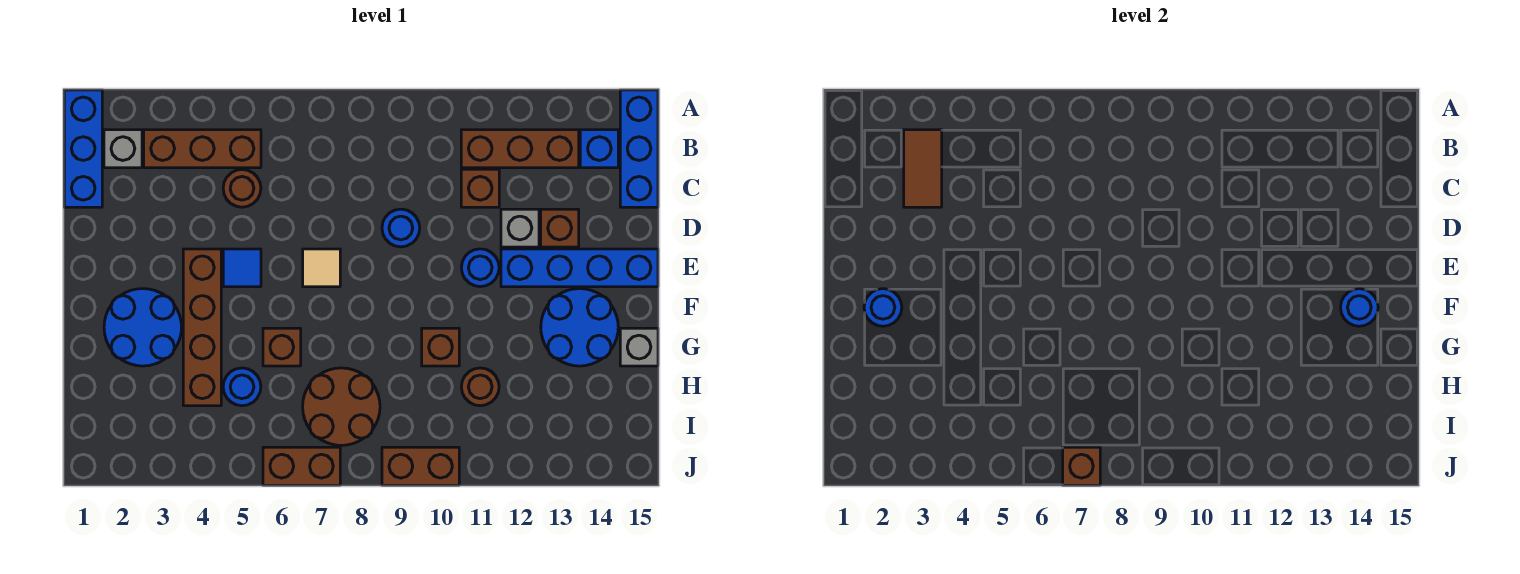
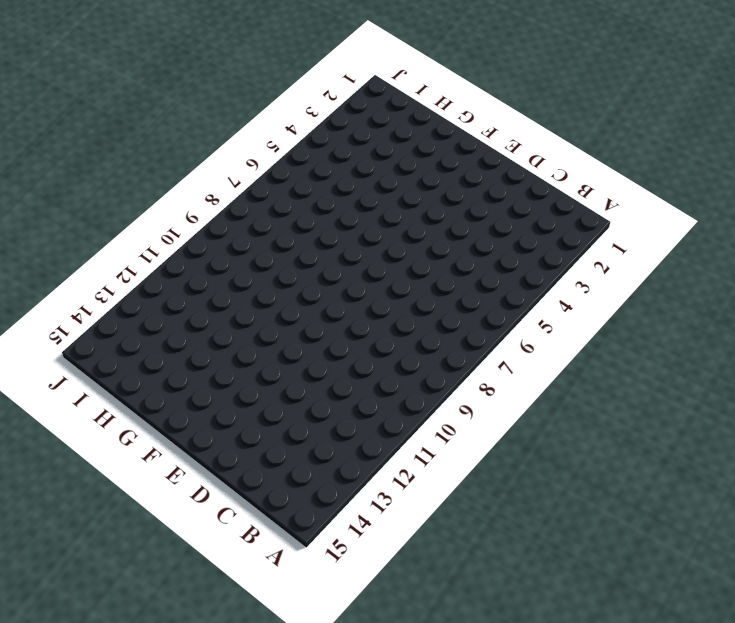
none -> blue 1x3 brick [64,90,102,207]
none -> blue 1x3 brick [620,90,658,207]
none -> grey 1x1 brick [104,130,142,168]
none -> brown 1x3 brick [144,130,261,168]

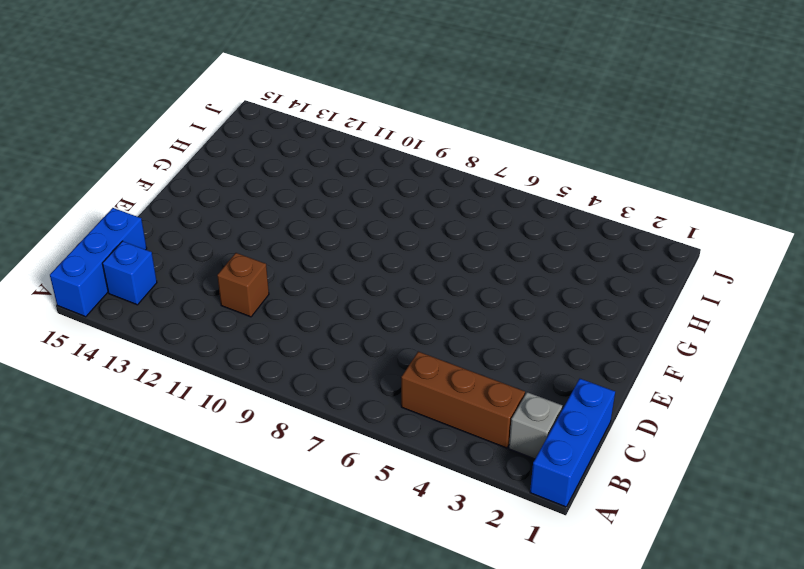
none -> brown 1x3 brick [461,130,579,168]
none -> brown 1x1 round brick [223,170,261,207]
none -> blue 1x1 round brick [382,209,420,247]
none -> grey 1x1 brick [501,209,539,247]

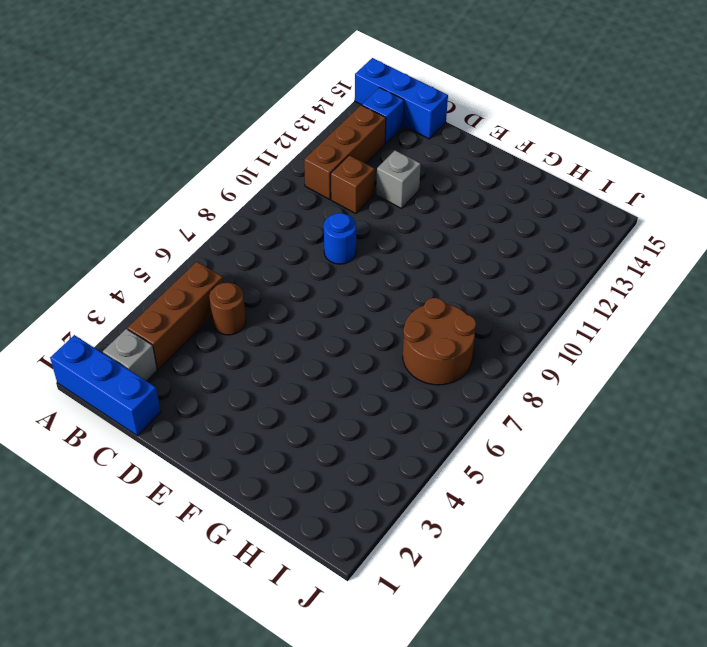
none -> brown 1x1 brick [541,209,579,247]
none -> brown 1x4 brick [183,249,221,406]
none -> blue 1x1 tile [223,249,261,287]
none -> tan 1x1 tile [303,249,340,287]

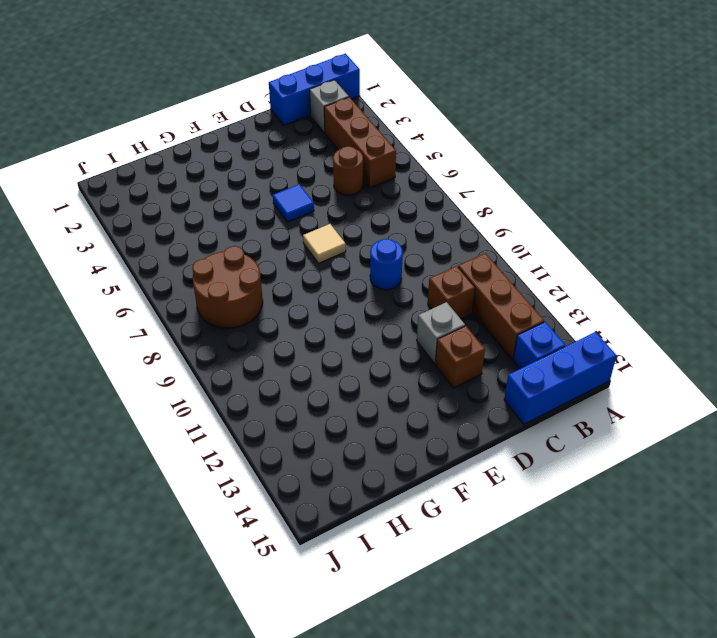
none -> brown 1x4 brick [183,249,221,406]
none -> blue 1x1 round brick [461,249,499,287]
none -> blue 1x4 brick [501,249,658,287]
none -> blue 2x2 round brick [104,289,182,366]

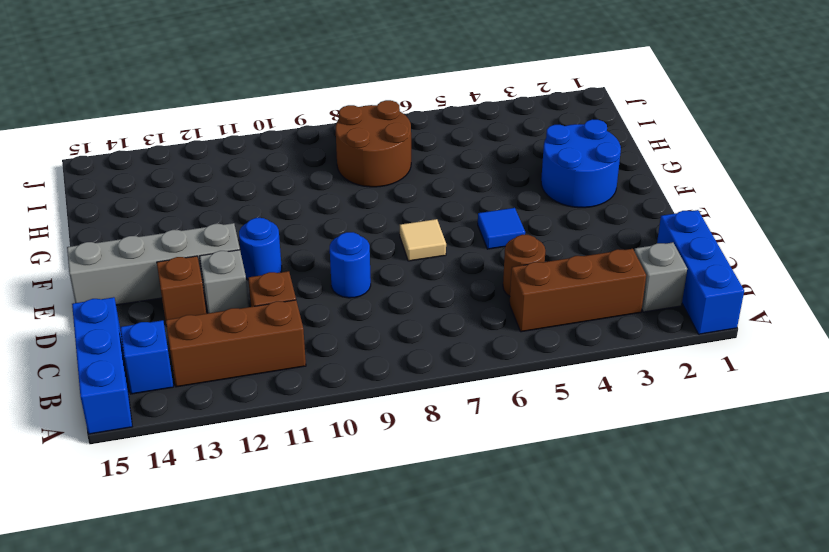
grey 1x4 brick [67,223,240,305] -> blue 1x4 brick [501,249,658,287]
none -> brown 1x4 brick [183,249,221,406]
none -> blue 2x2 round brick [541,289,618,366]
none -> brown 1x1 brick [263,328,301,366]
none -> brown 1x1 brick [422,328,459,366]

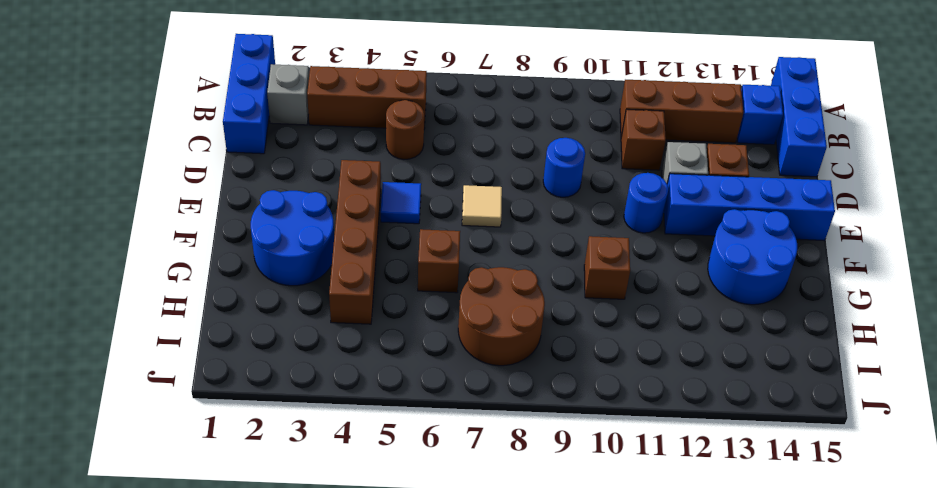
none -> grey 1x1 brick [620,328,658,366]
none -> blue 1x1 round brick [223,368,261,406]
none -> brown 1x1 round brick [461,368,499,406]
none -> brown 1x2 brick [263,447,340,485]

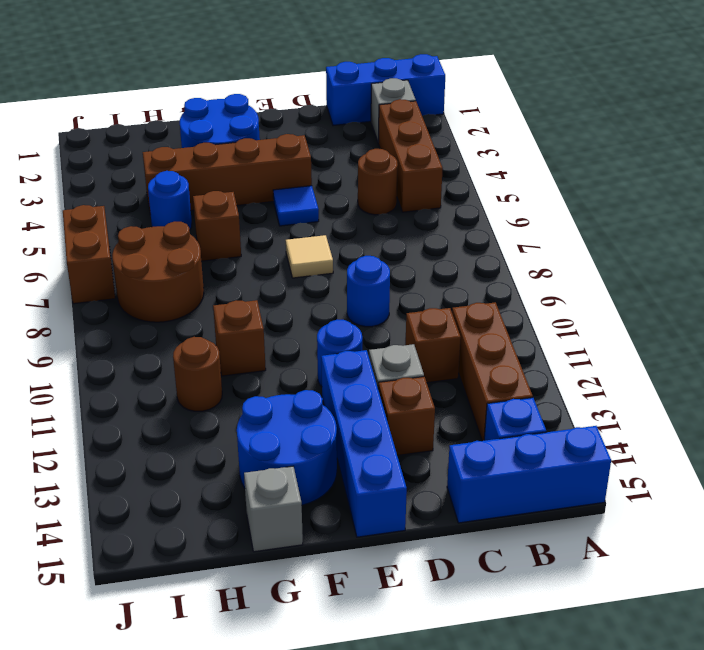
none -> brown 1x2 brick [382,447,459,485]
none -> brown 1x2 tile [904,130,942,207]
none -> blue 1x1 round brick [864,289,902,326]
none -> blue 1x1 round brick [1341,289,1378,326]

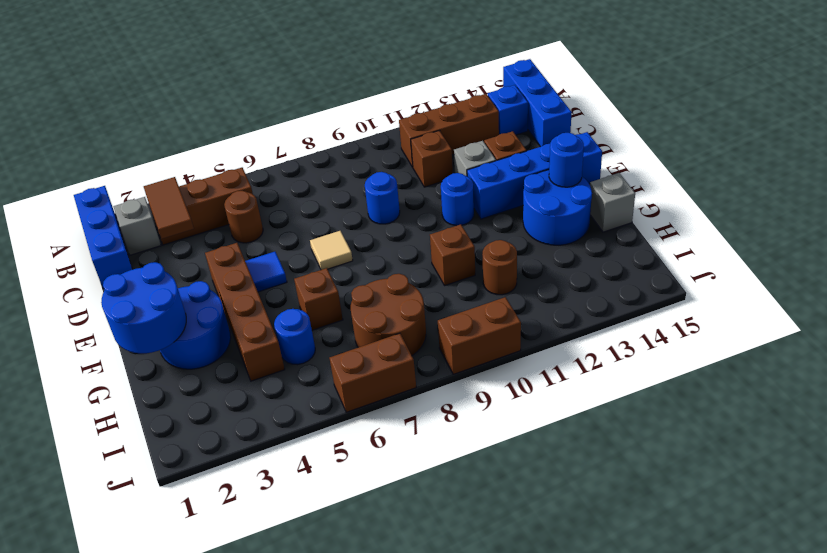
blue 2x2 round brick [101,262,186,353] -> blue 1x1 round brick [864,289,902,326]
none -> brown 1x1 brick [1063,447,1100,485]

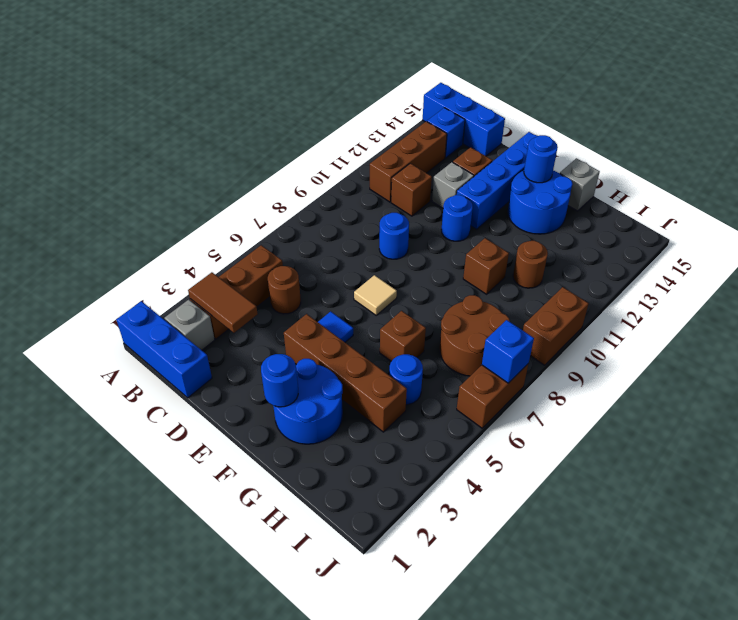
blue 1x1 brick [482,320,534,383] -> brown 1x1 brick [1063,447,1100,485]

